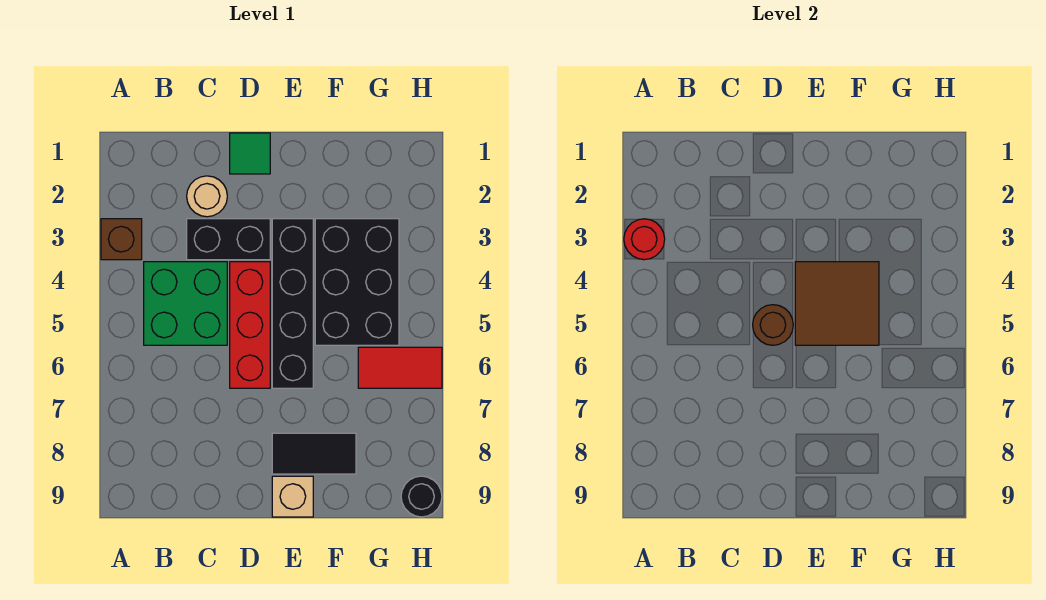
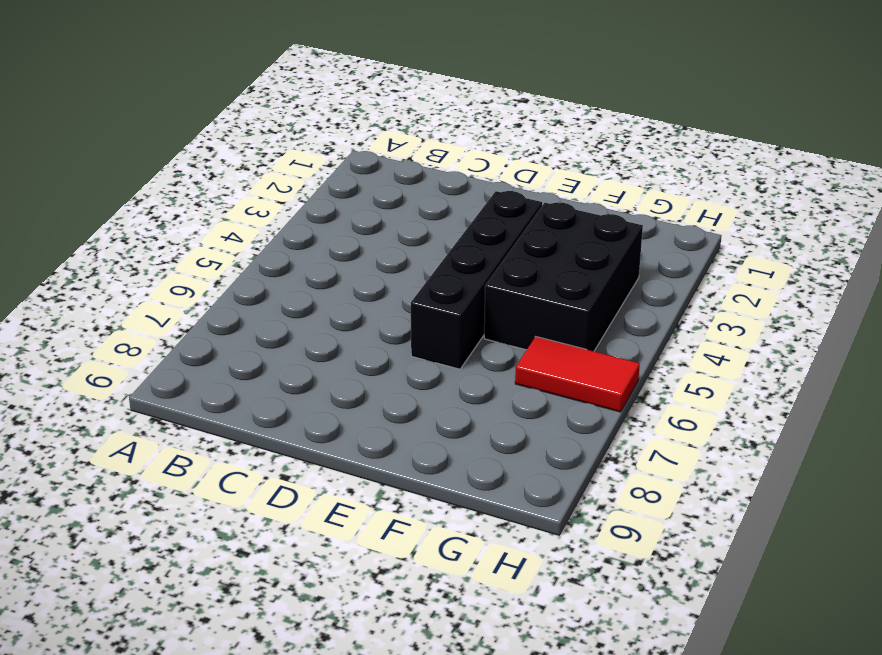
none -> brown 1x1 brick [101,219,142,260]
none -> green 2x2 brick [144,262,227,345]
none -> tan 1x1 round brick [187,176,227,217]

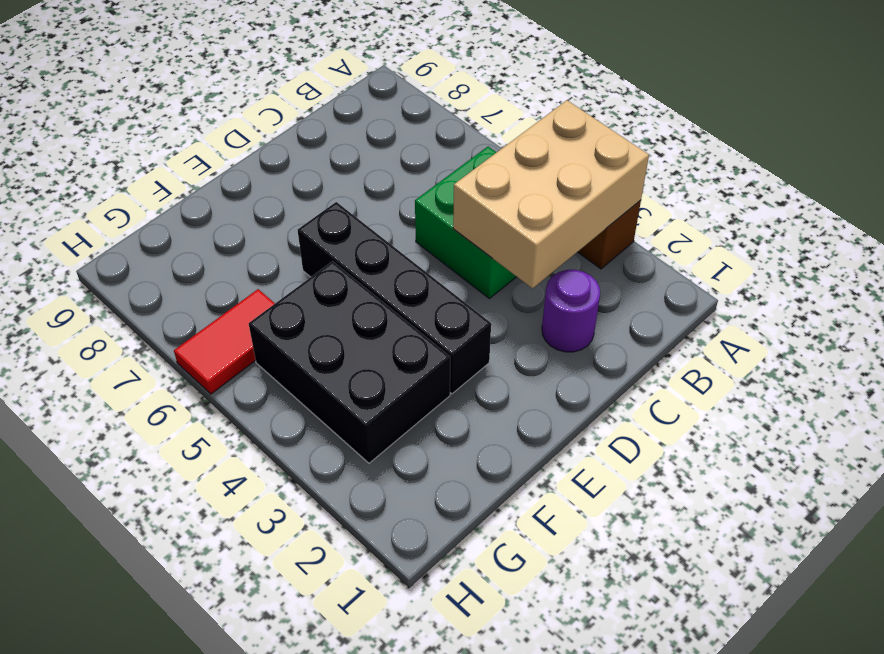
tan 2x3 brick [453,100,649,288] -> red 1x1 round brick [624,219,665,260]
purple 1x1 round brick [542,270,600,352] -> tan 1x1 round brick [187,176,227,217]
none -> black 1x2 brick [187,219,270,260]
none -> green 1x1 tile [230,133,270,174]
none -> red 1x3 brick [230,262,270,388]

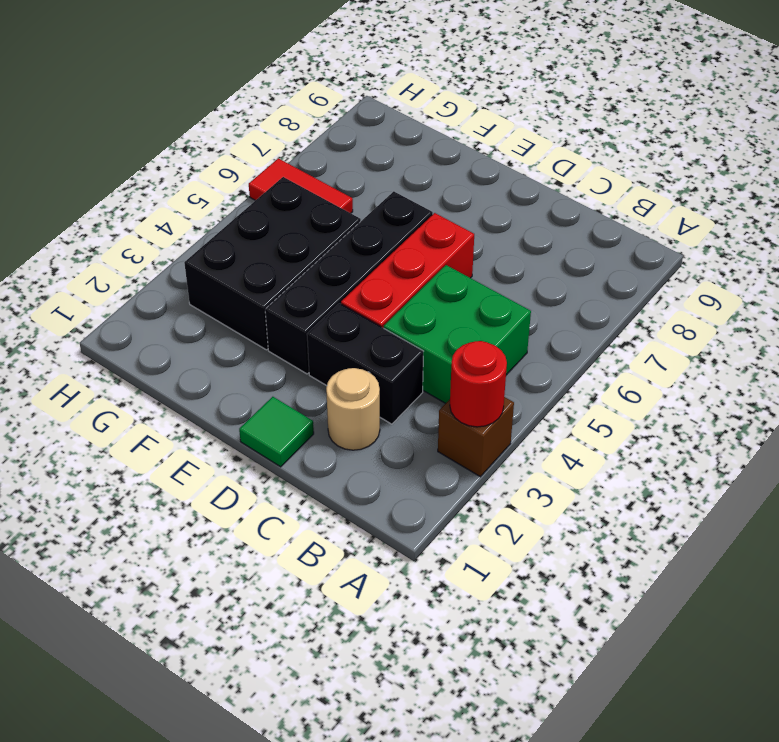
none -> black 1x2 tile [272,433,356,474]
none -> tan 1x1 brick [272,476,313,517]
none -> black 1x1 round brick [401,476,442,517]

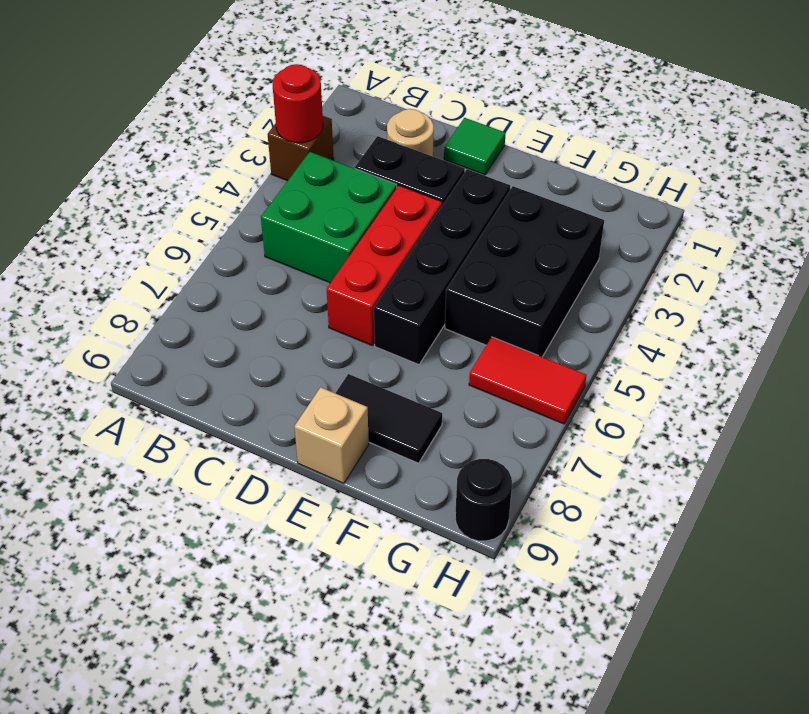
none -> brown 1x1 round brick [753,305,793,345]
none -> brown 2x2 tile [795,262,879,345]

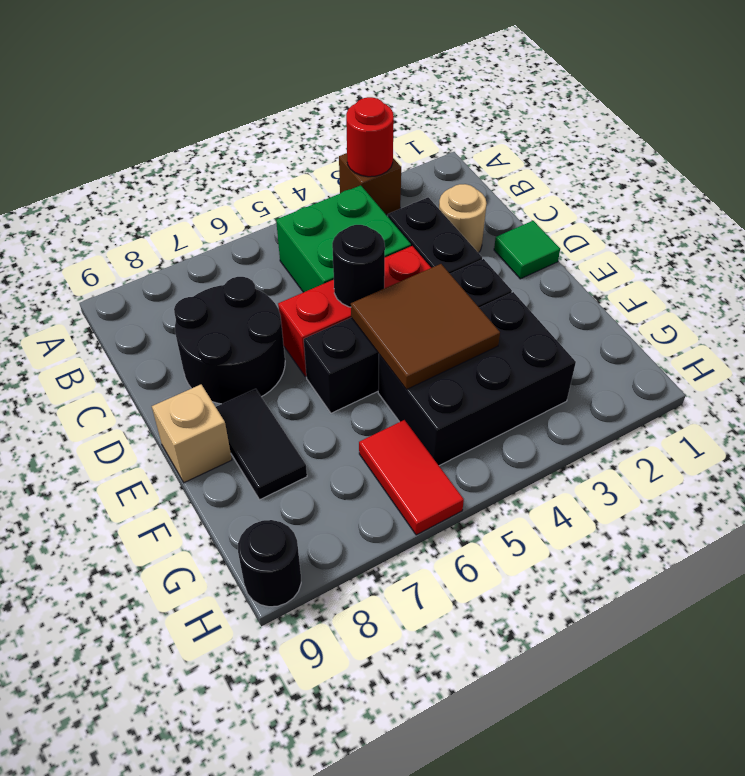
black 2x2 round brick [174,277,285,404] -> none
black 1x1 round brick [332,225,385,307] -> brown 1x1 round brick [753,305,793,345]

